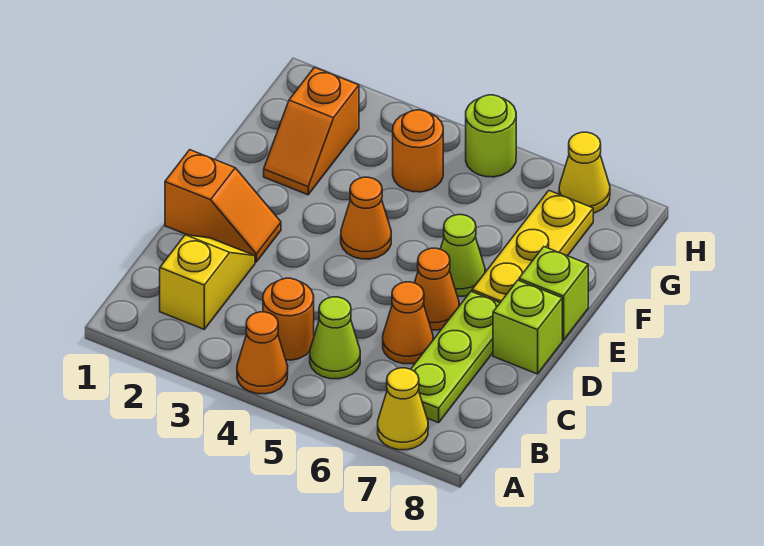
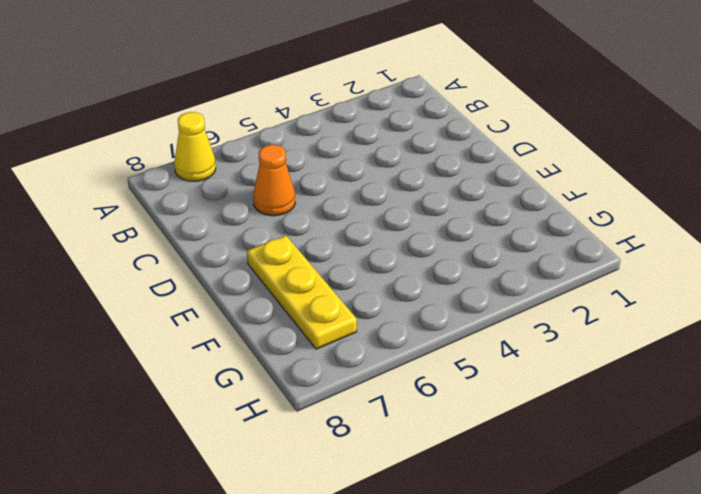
none -> orange 1x1 cone [237,312,288,394]
none -> yellow 1x2 slope [160,235,255,329]
none -> orange 1x1 round brick [263,278,314,360]

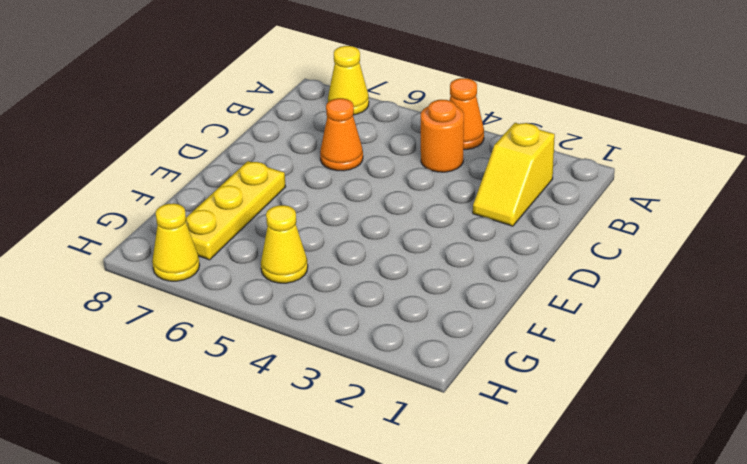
yellow 1x1 cone [261,205,308,283] -> none
none -> lime 1x1 cone [310,297,360,379]
none -> lime 1x3 plate [411,292,500,423]
none -> orange 1x2 slope [165,150,281,262]

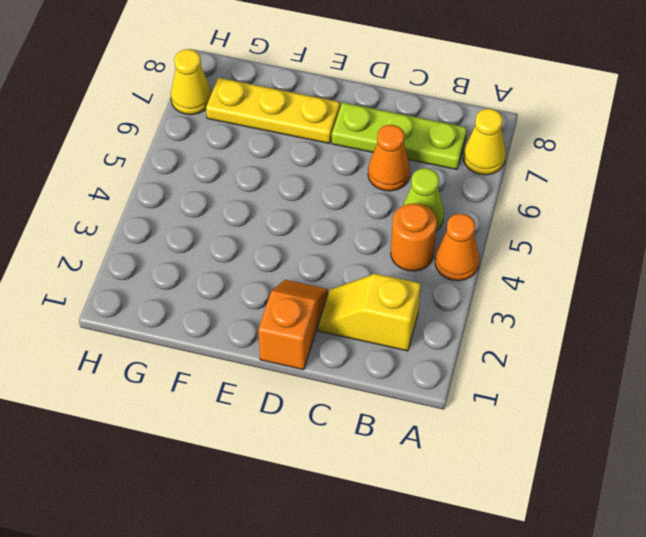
none -> orange 1x1 cone [415,248,459,330]
none -> lime 1x1 brick [493,280,562,374]
none -> orange 1x1 cone [341,177,391,259]

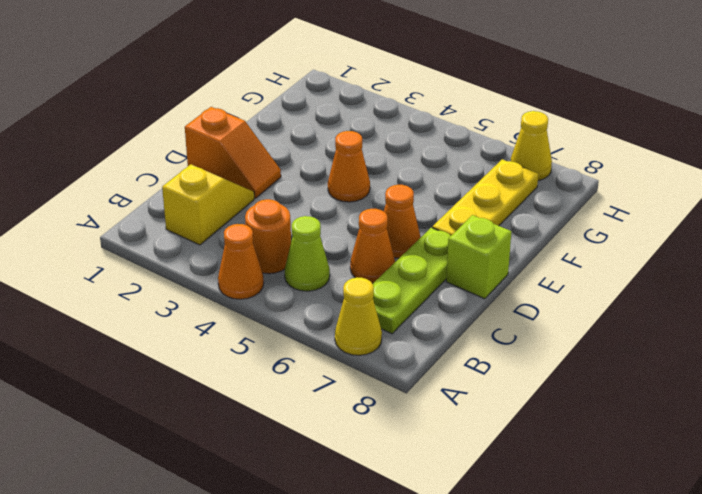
none -> lime 1x1 cone [441,215,485,296]
none -> lime 1x1 brick [519,247,588,340]
none -> orange 1x2 slope [264,67,359,195]

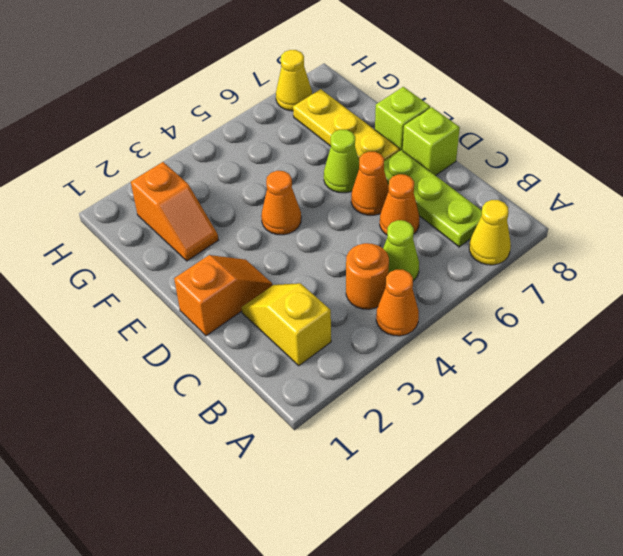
none -> orange 1x1 round brick [393,110,443,192]
none -> lime 1x1 round brick [466,95,516,177]

